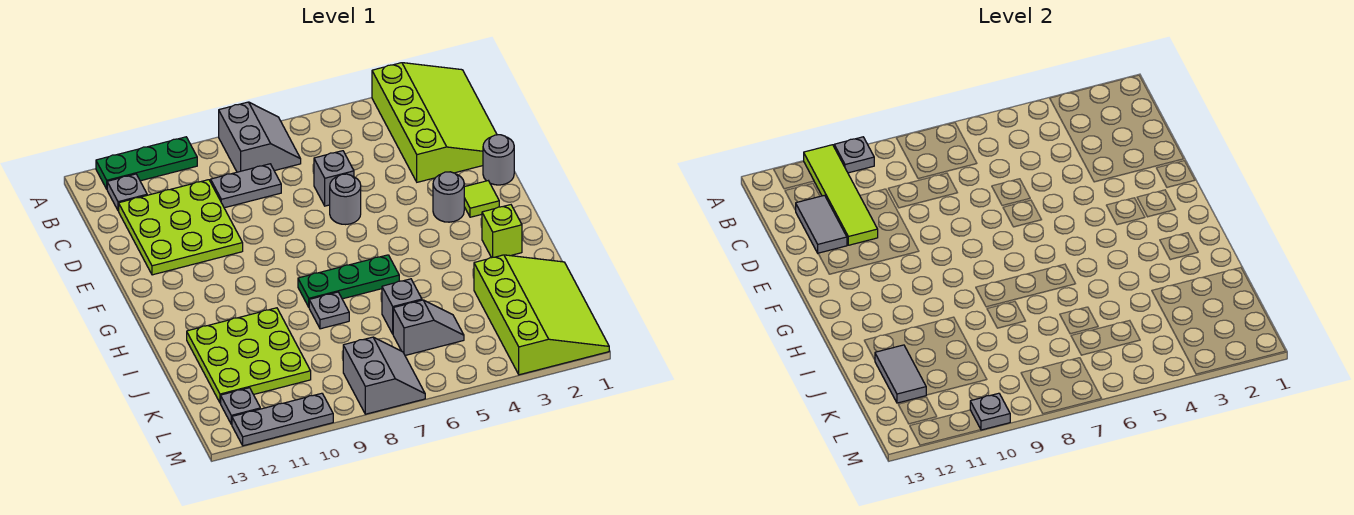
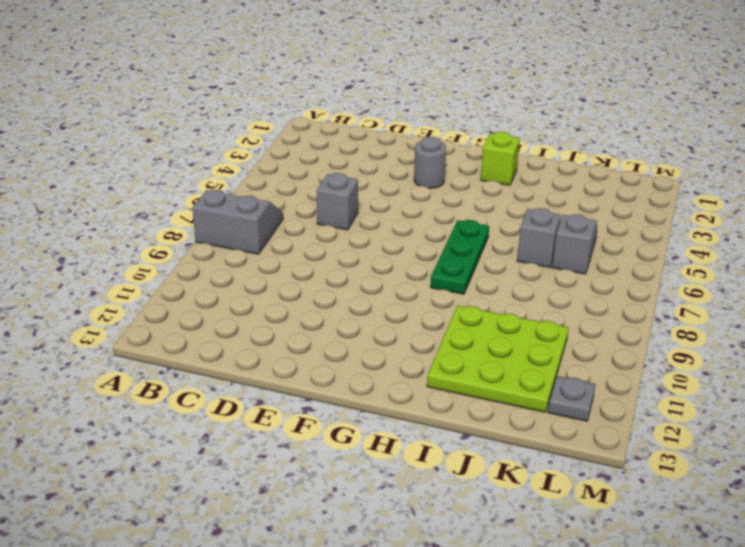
none -> lime 3x4 slope [372,63,497,182]
none -> green 1x3 plate [96,137,197,189]
none -> grey 1x1 plate [107,174,147,211]

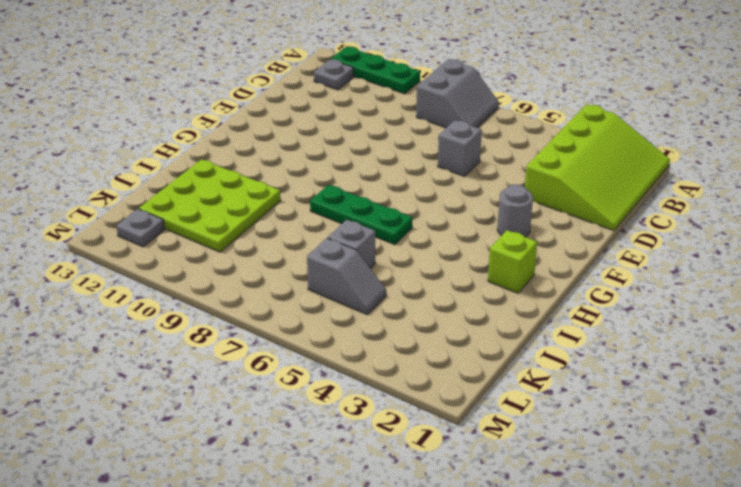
none -> grey 1x2 plate [211,164,281,208]
none -> lime 3x3 plate [119,180,243,275]
none -> grey 1x1 round brick [483,135,514,185]

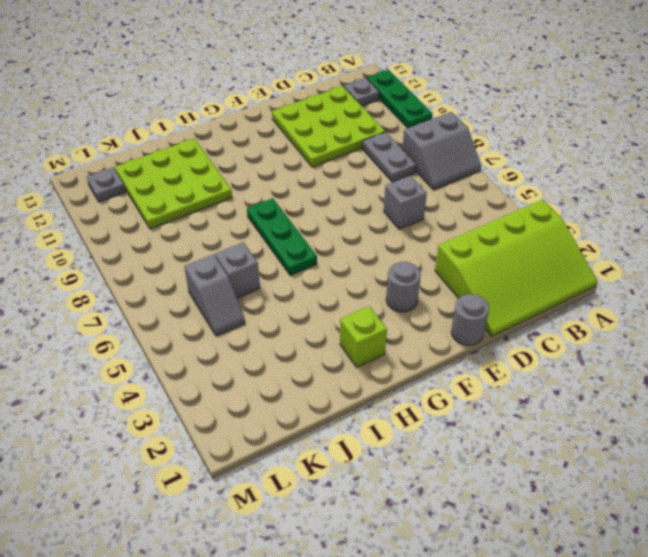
none -> grey 1x1 round brick [330,174,361,225]
none -> lime 1x1 tile [464,181,499,217]
none -> grey 1x1 plate [309,292,349,329]

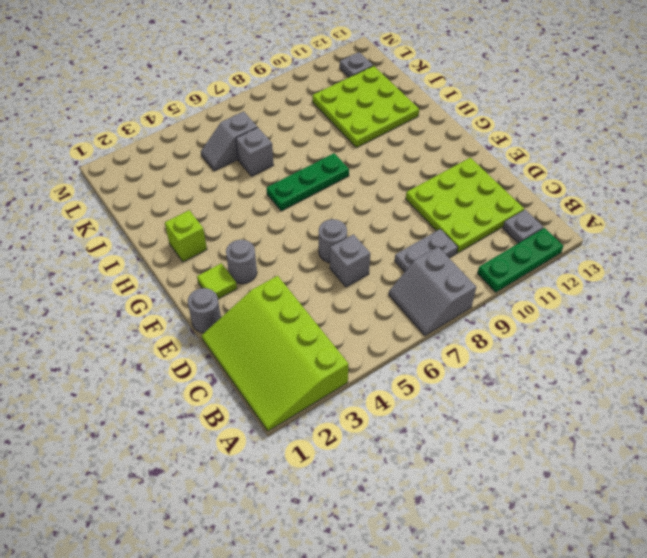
none -> grey 1x1 plate [309,292,349,329]
none -> lime 3x4 slope [474,255,609,375]
none -> grey 2x2 slope [343,337,425,414]

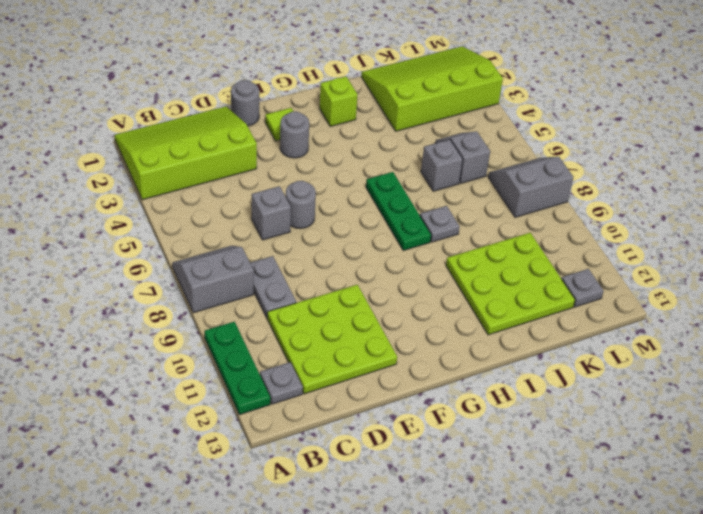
none -> grey 1x3 plate [232,393,333,446]
none -> grey 1x1 plate [834,137,874,173]
none -> lime 1x4 tile [804,145,878,245]

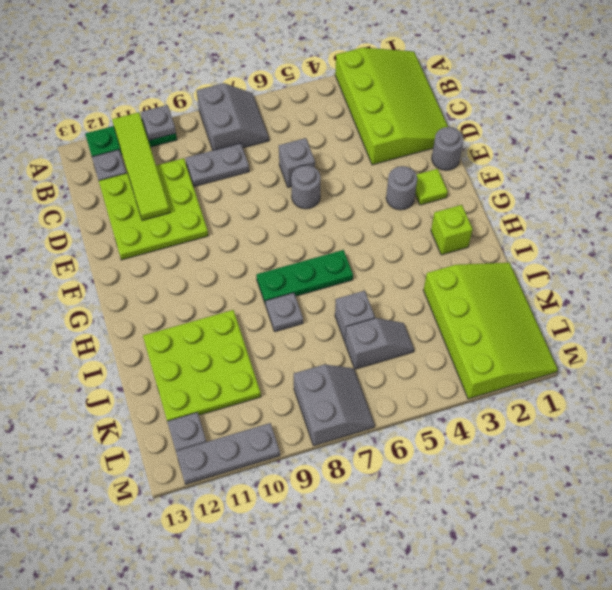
none -> grey 1x2 tile [796,195,847,253]
none -> grey 1x2 tile [875,345,926,403]
none -> grey 1x1 plate [970,393,1010,430]

